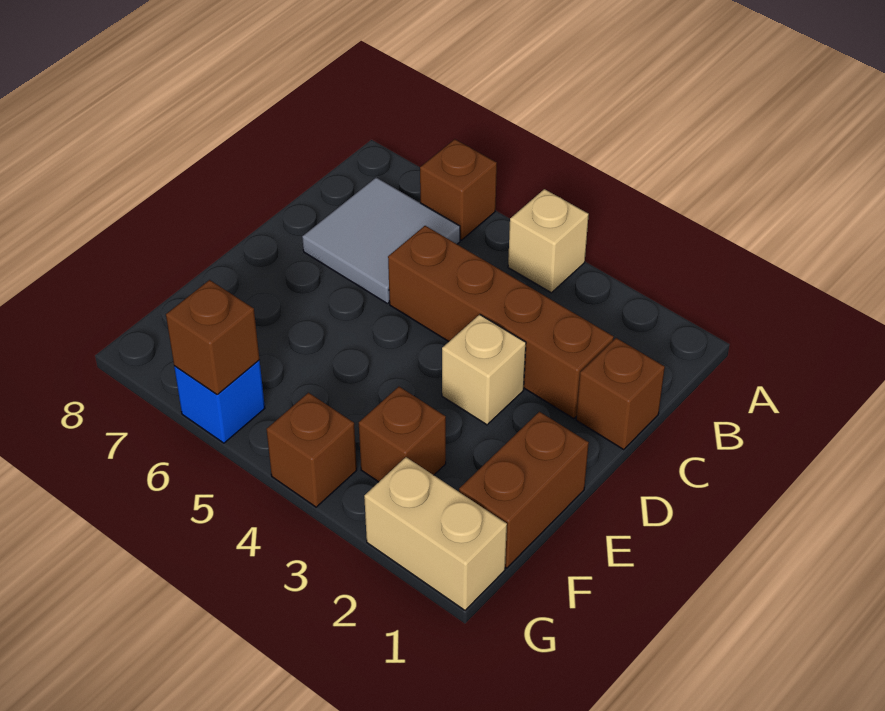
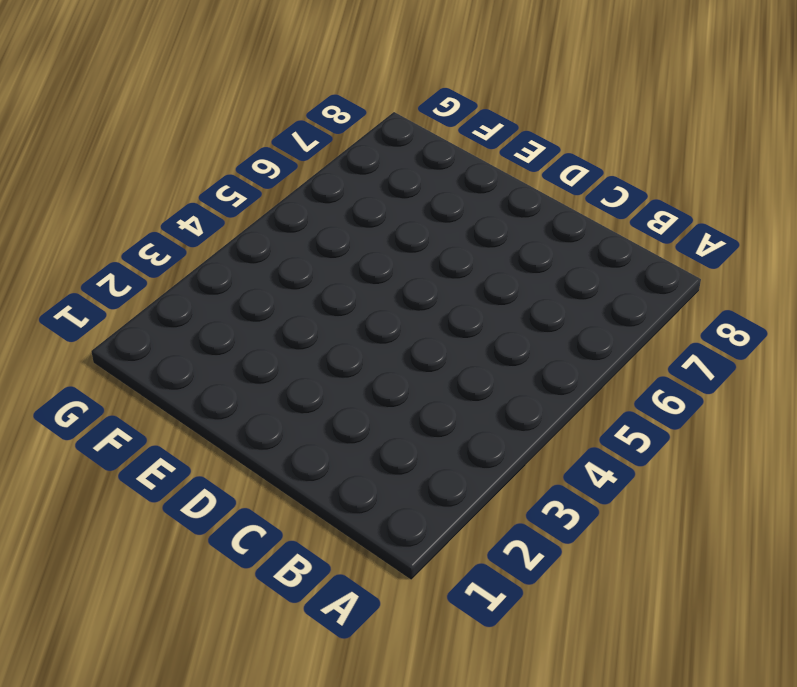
none -> tan 1x1 brick [508,189,589,293]
none -> brown 1x1 brick [420,139,497,240]
none -> grey 2x2 tile [302,178,460,304]

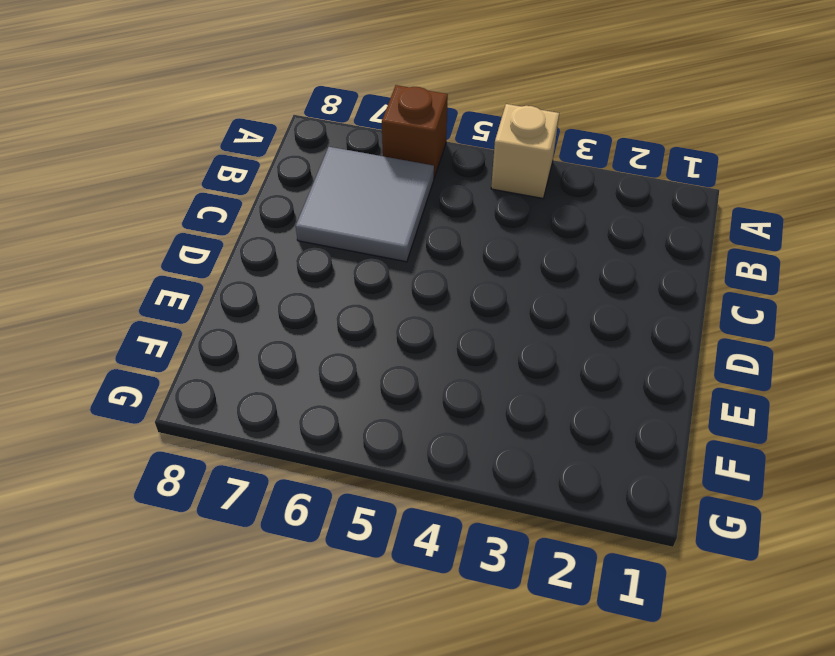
none -> brown 1x1 brick [576,338,665,449]
none -> brown 1x4 brick [388,226,614,419]
none -> tan 1x1 brick [442,314,526,425]

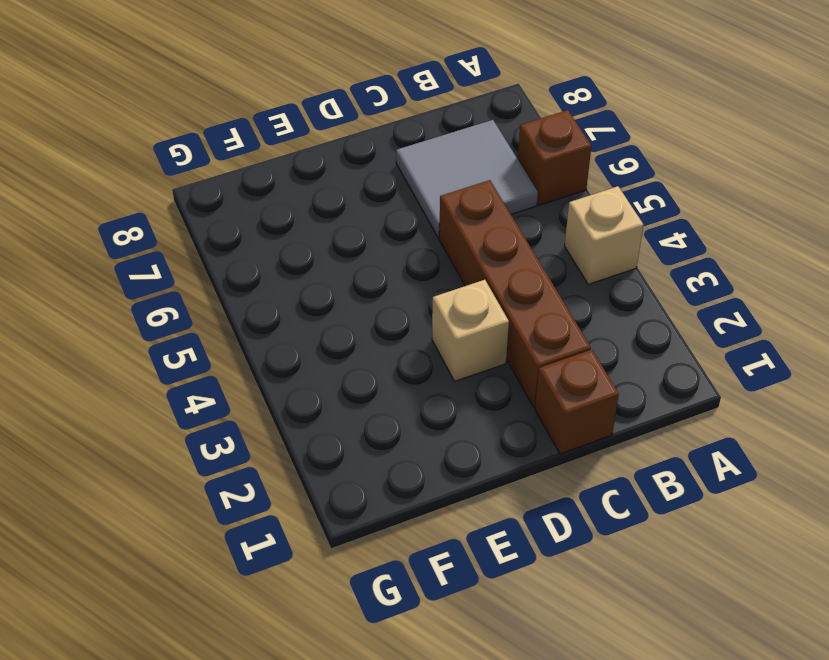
none -> brown 1x2 brick [459,412,589,568]
none -> brown 1x1 brick [359,387,446,482]
none -> tan 1x2 brick [364,457,507,610]

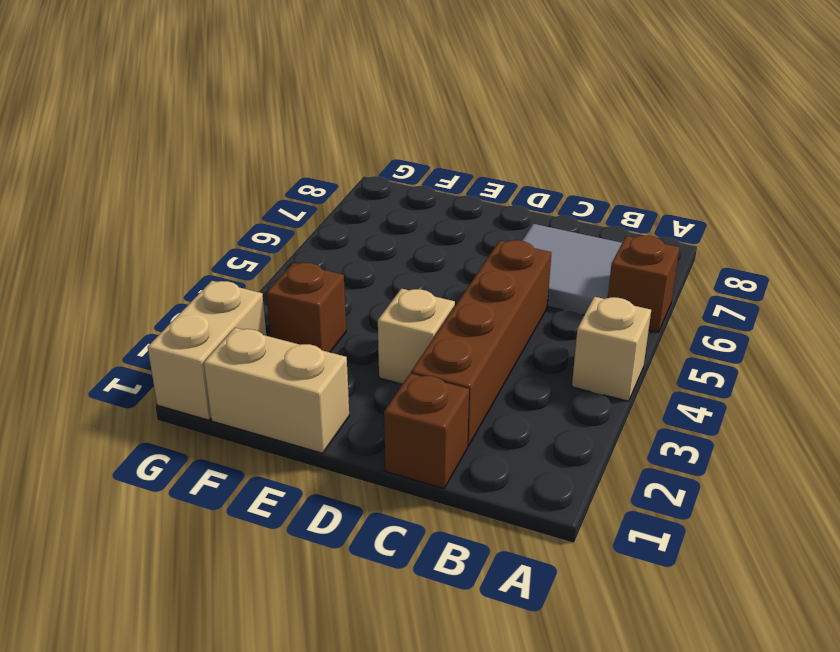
tan 1x2 brick [204,328,349,453] -> brown 1x2 brick [459,412,589,568]
none -> brown 1x1 brick [266,393,357,507]
none -> blue 1x1 brick [174,360,265,443]
none -> brown 1x1 brick [166,280,259,394]

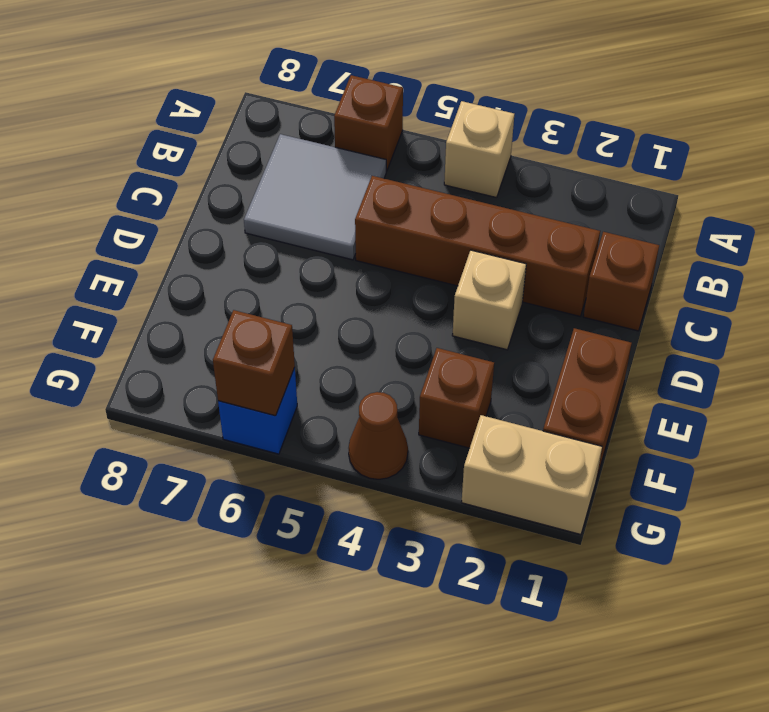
brown 1x1 cone [349,392,408,479] -> brown 1x1 brick [266,393,357,507]

